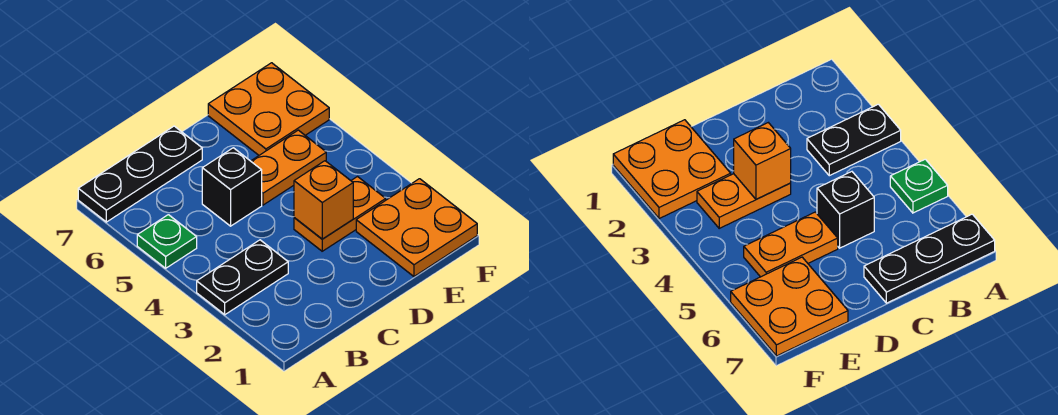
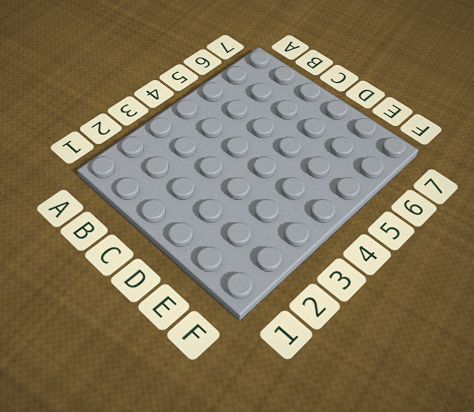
none -> black 1x2 plate [197,240,288,315]
none -> green 1x1 plate [137,215,197,268]

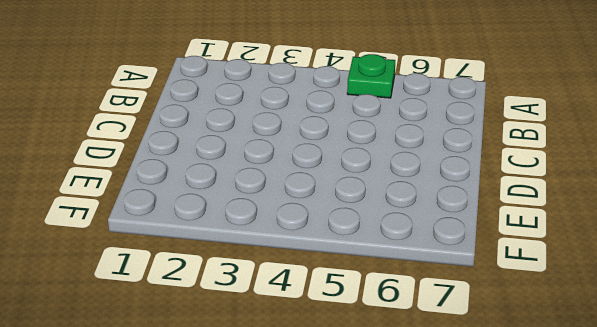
none -> black 1x2 plate [197,240,288,315]
none -> black 1x3 plate [78,126,202,222]

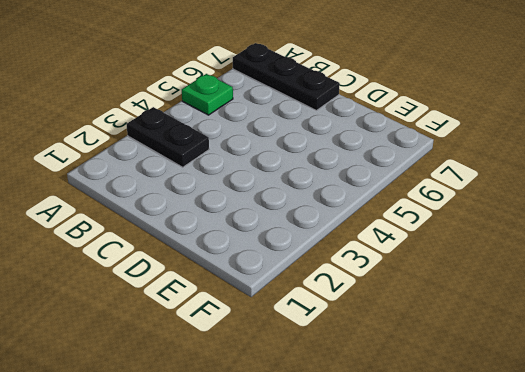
none -> black 1x1 brick [202,148,262,226]
none -> orange 1x2 plate [294,177,386,251]

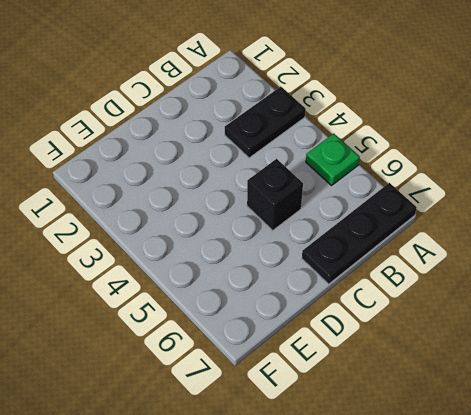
none -> orange 1x2 plate [294,177,386,251]
none -> orange 1x2 plate [251,130,326,205]

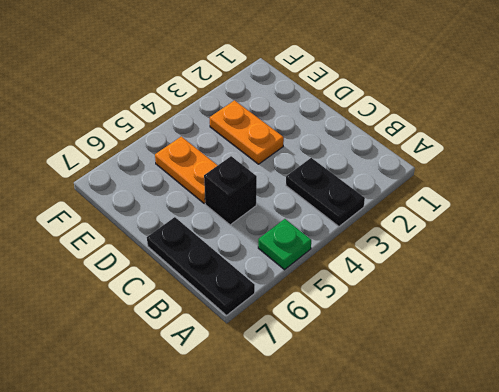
none -> orange 2x2 plate [356,179,477,276]
none -> orange 2x2 plate [208,63,329,155]

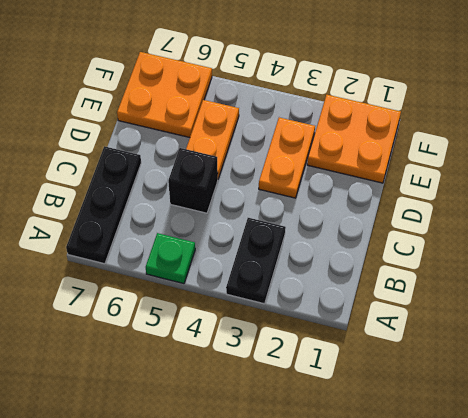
none -> orange 1x1 brick [294,161,353,239]

